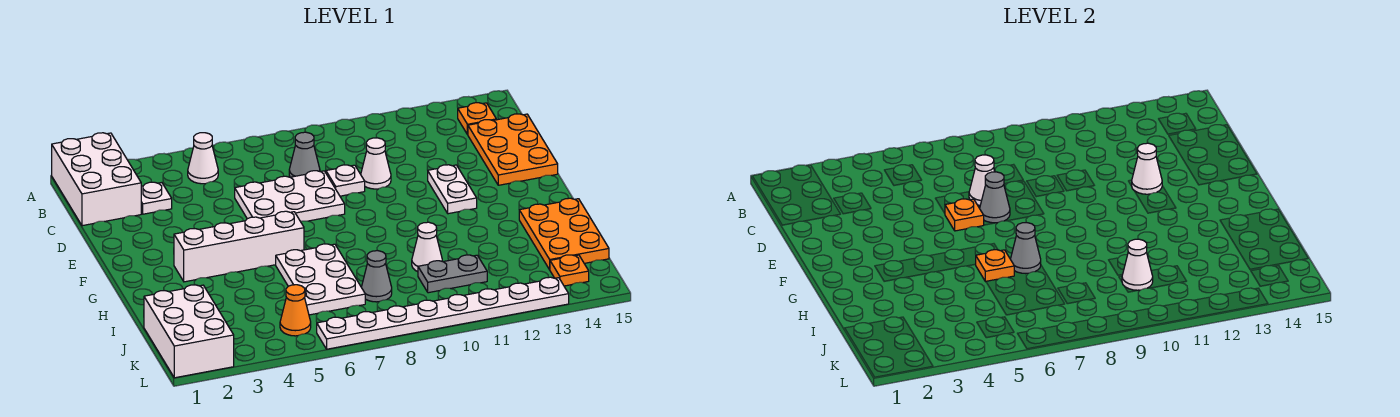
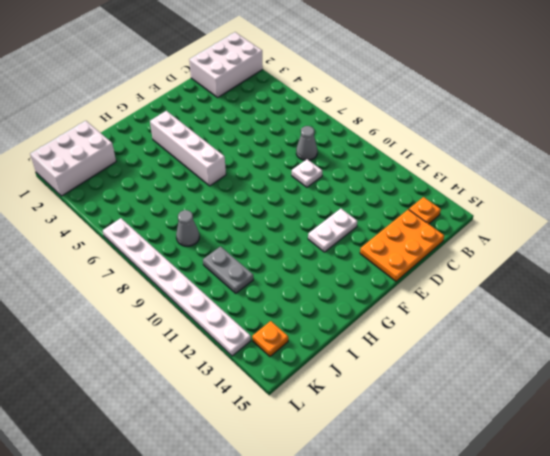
none -> white 1x1 cone [188,133,218,184]
none -> white 1x1 plate [141,182,172,214]
none -> white 2x3 plate [235,171,345,221]

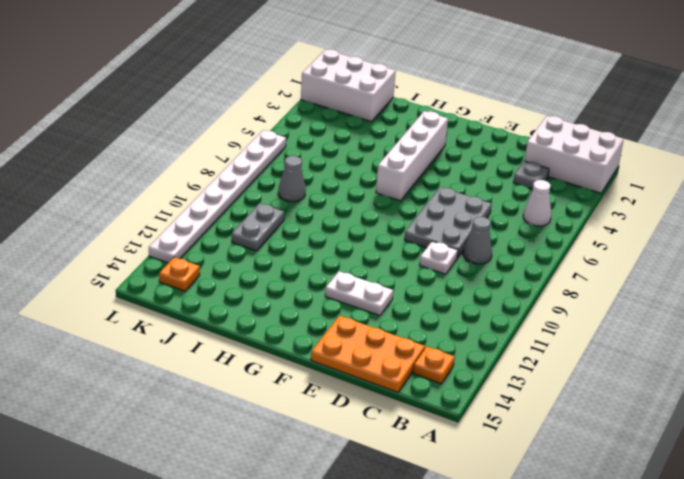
grey 1x1 plate [513,161,549,189] -> white 1x1 plate [141,182,172,214]
grey 2x3 plate [404,187,492,258] -> white 2x3 plate [235,171,345,221]
none -> white 1x1 cone [361,138,391,189]
none -> white 2x3 plate [276,244,365,315]
none -> orange 2x3 plate [519,198,609,270]

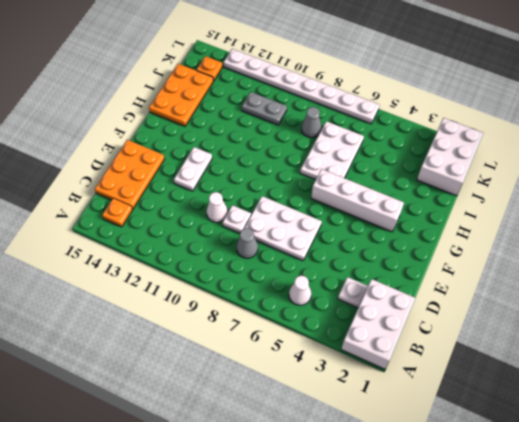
none -> white 1x1 cone [412,222,442,272]
none -> orange 1x1 cone [280,285,311,336]
none -> white 1x1 cone [969,155,995,205]

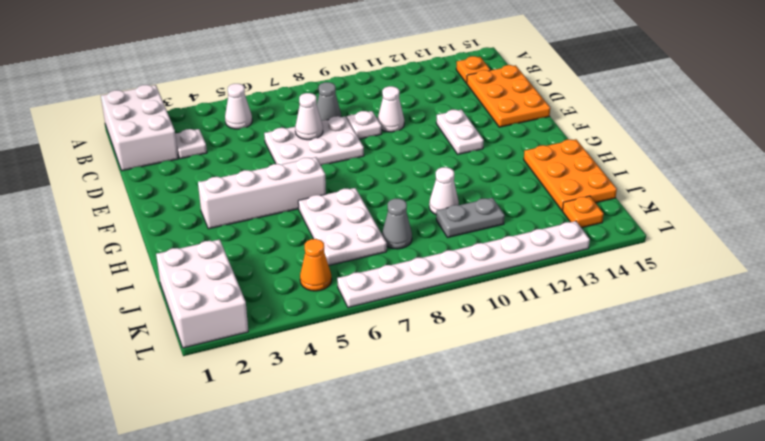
none -> orange 1x1 plate [945,199,984,231]
none -> grey 1x1 cone [980,172,1010,223]
none -> white 1x1 cone [1132,143,1162,194]

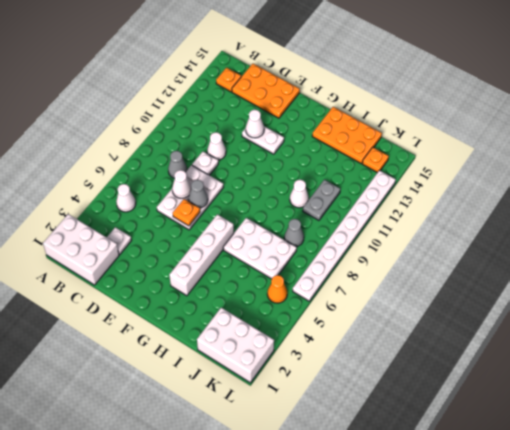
none -> orange 1x1 plate [976,250,1014,282]
none -> grey 1x1 cone [1011,223,1041,274]
none -> white 1x1 cone [1122,239,1153,290]

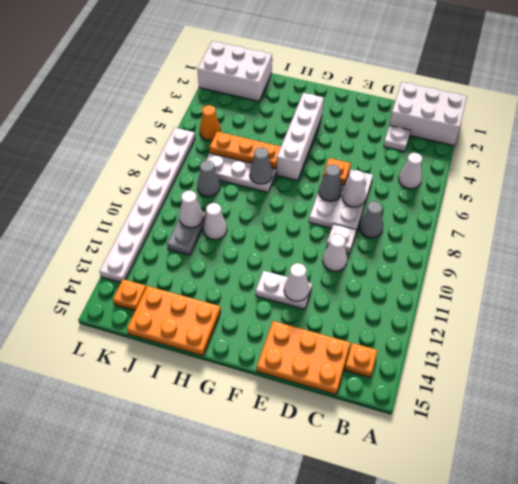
orange 1x3 plate [209,131,281,169] -> orange 1x1 plate [976,250,1014,282]

